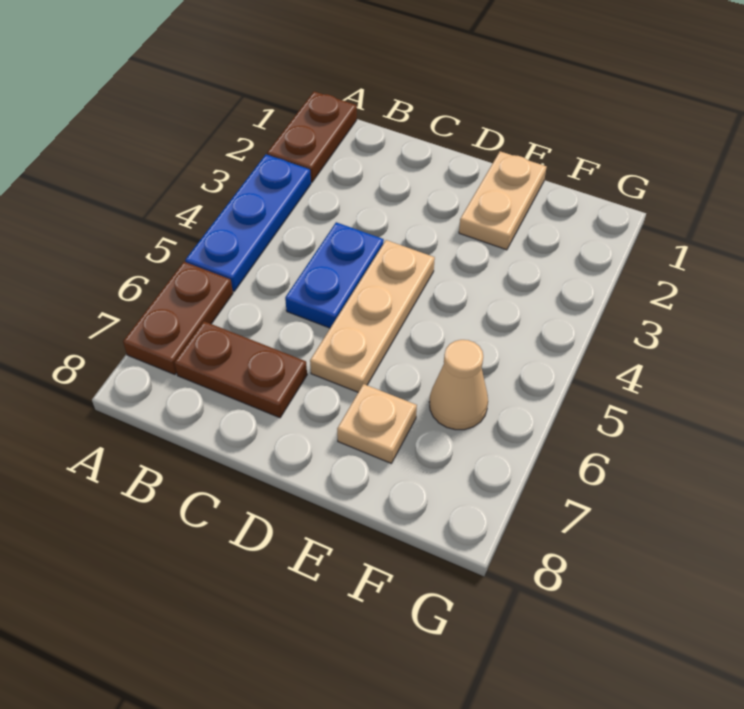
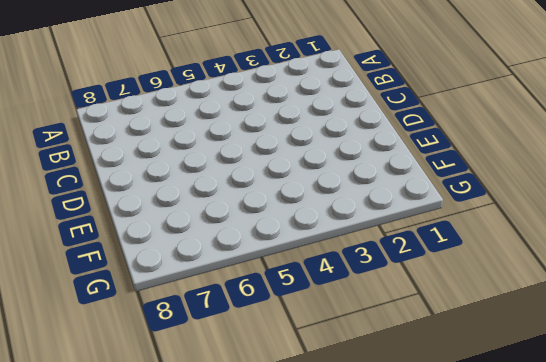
none -> brown 1x2 plate [267,91,357,182]
none -> blue 1x3 plate [185,154,311,291]

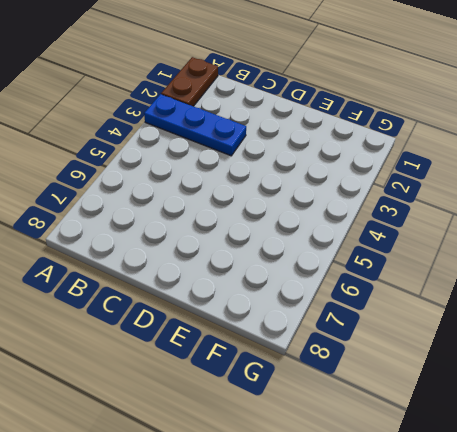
blue 1x3 plate [144,94,246,156] -> blue 1x3 plate turned to [185,154,311,291]
none -> brown 1x2 plate [123,262,233,375]
none -> brown 1x2 plate [174,321,307,418]

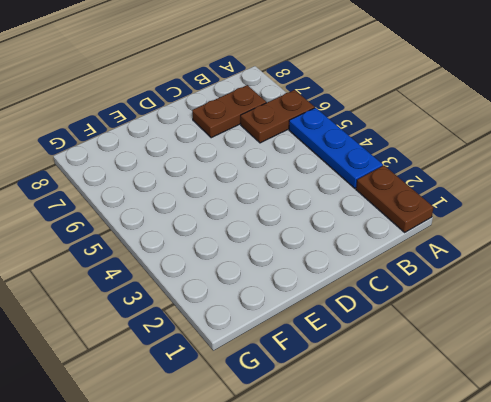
brown 1x2 plate [241,90,314,143] -> brown 1x2 plate turned to [123,262,233,375]
none -> blue 1x2 plate [285,222,384,328]
none -> tan 1x3 plate [310,240,435,392]

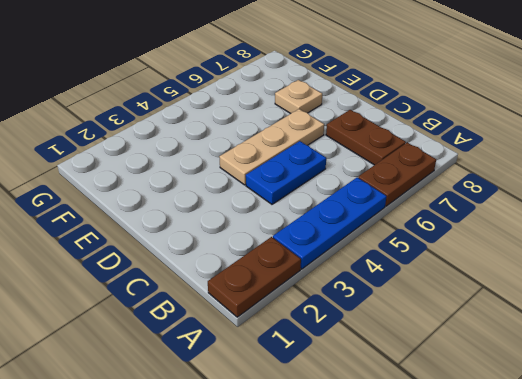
none -> tan 1x2 plate [459,151,547,250]
none -> tan 1x1 cone [429,340,488,430]

